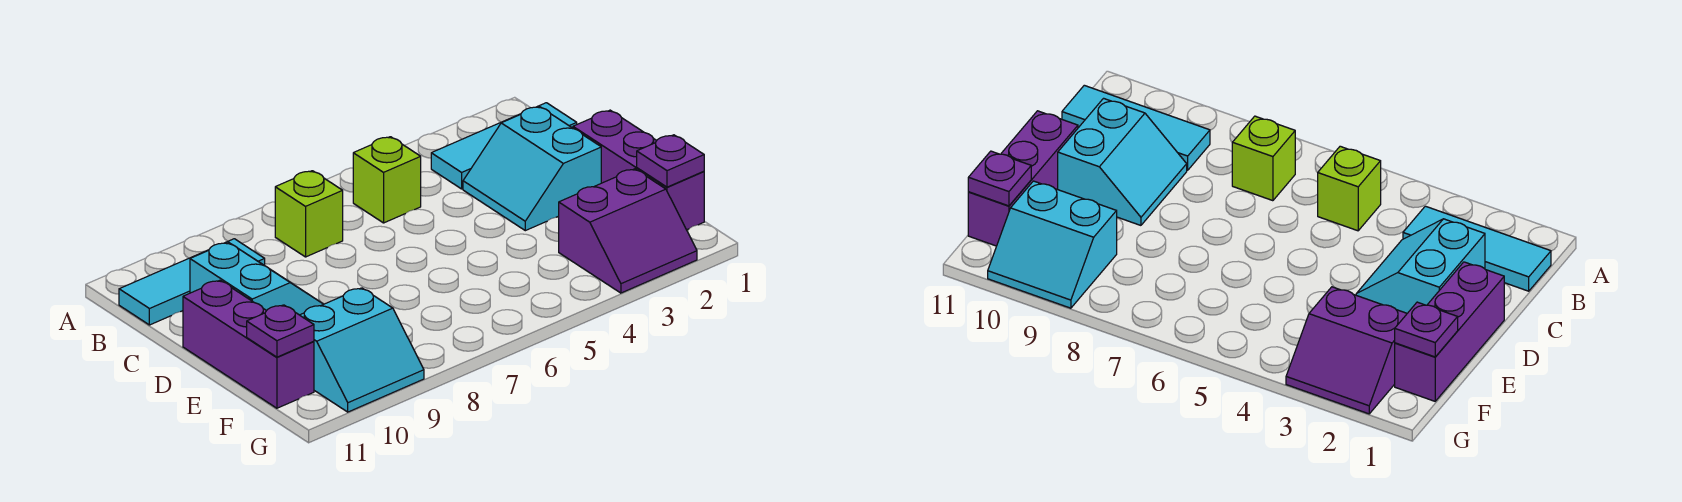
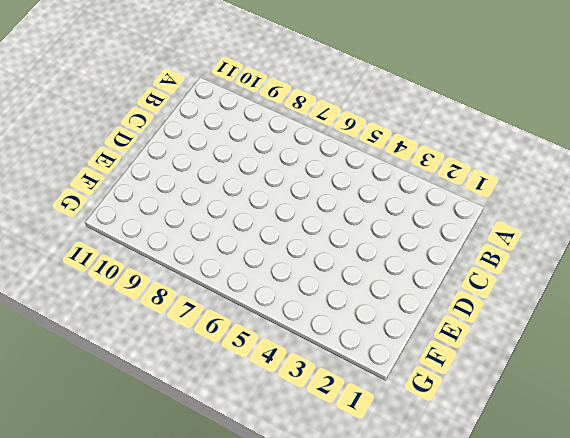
none -> cyan 1x3 tile [431,103,577,189]
none -> lime 1x1 brick [353,137,421,223]
none -> lime 1x1 brick [275,171,343,257]

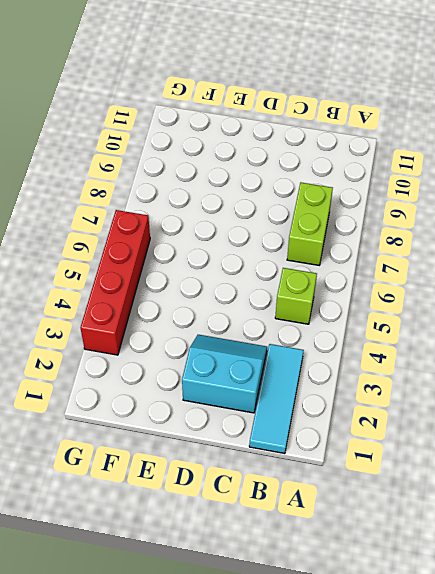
lime 1x2 brick [287,183,333,265] -> lime 1x1 brick [275,171,343,257]
red 1x4 brick [81,210,150,355] -> purple 2x2 slope [559,169,697,293]
none -> cyan 1x3 tile [119,239,265,325]
none -> cyan 2x2 slope [190,242,324,315]
none -> purple 1x3 brick [573,110,704,230]

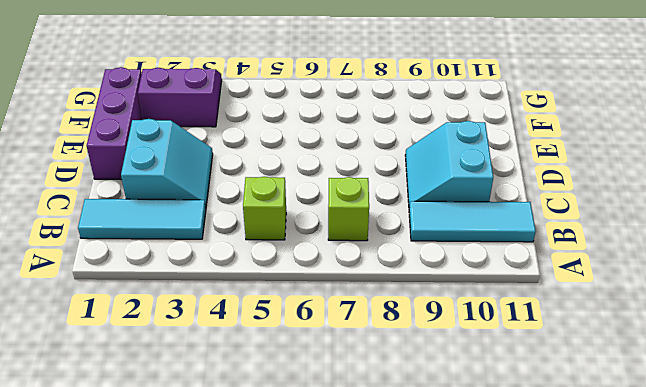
none -> purple 1x3 brick [183,280,314,408]
none -> cyan 2x2 slope [300,288,424,412]
none -> purple 1x1 plate [637,135,704,187]

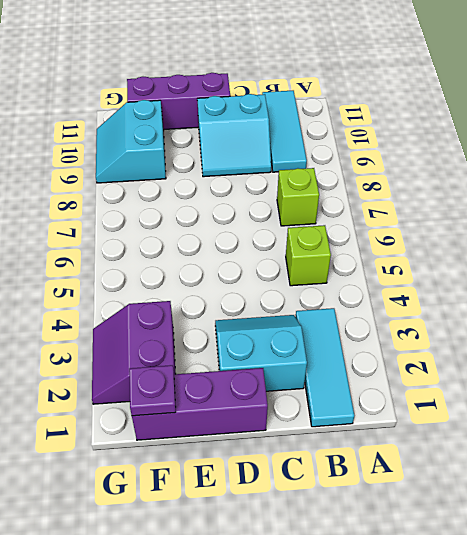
none -> purple 1x1 plate [247,305,314,357]

